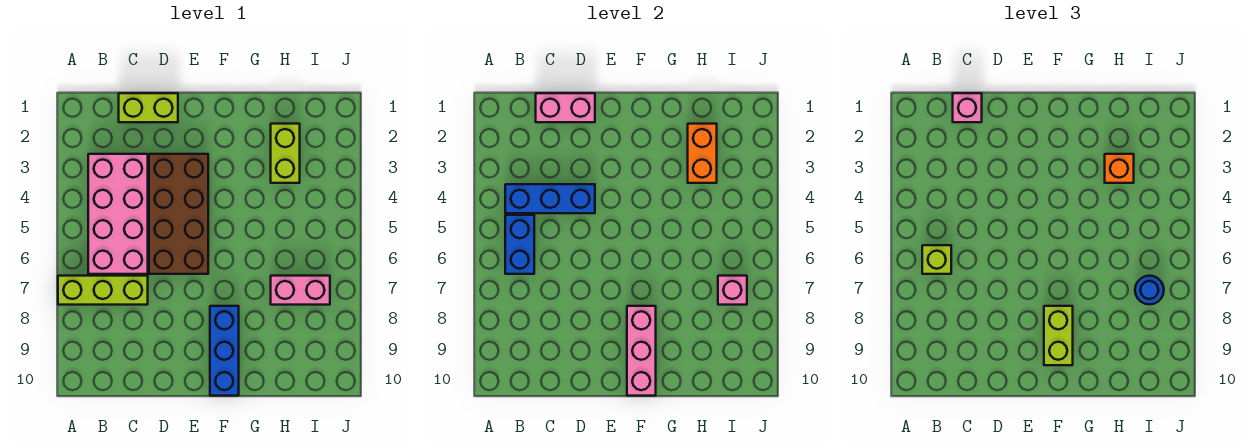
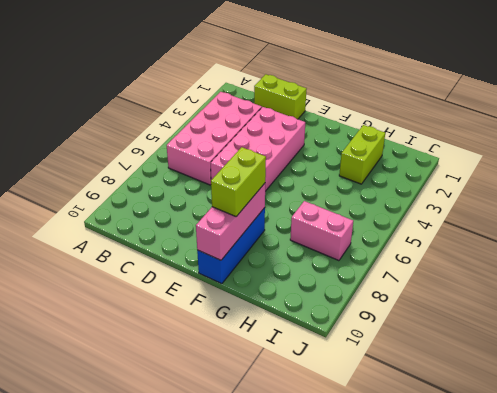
pink 2x4 brick [211,107,305,191] -> brown 2x4 brick [149,154,208,274]
none -> lime 1x3 brick [58,276,148,305]
none -> blue 1x3 brick [505,184,595,213]
none -> blue 1x2 brick [505,215,534,274]

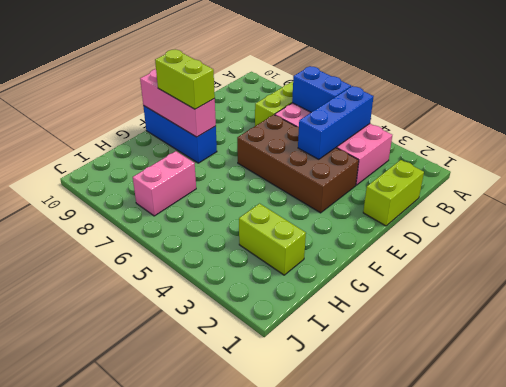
none -> pink 1x2 brick [536,93,595,122]
none -> orange 1x2 brick [688,124,717,183]
none -> pink 1x1 brick [718,276,747,305]

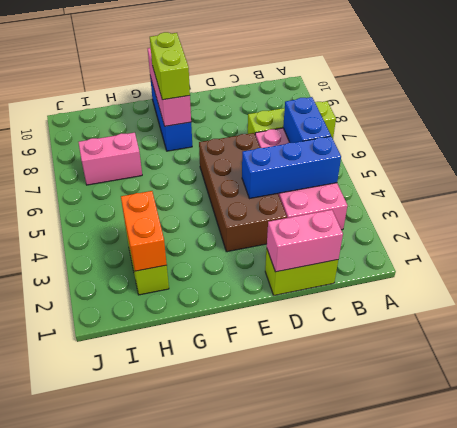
none -> pink 1x1 brick [718,276,747,305]
none -> lime 1x1 brick [922,245,951,274]
none -> pink 1x1 brick [953,93,982,122]

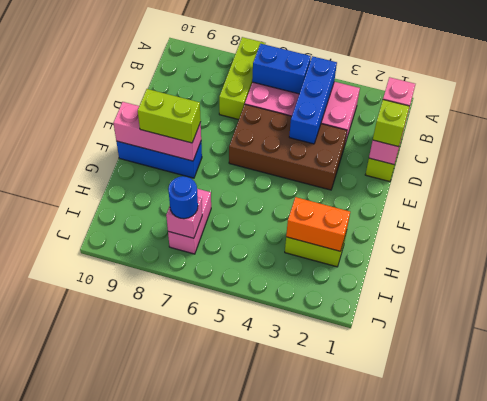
lime 1x1 brick [373,100,409,147] -> lime 1x1 brick moved to [922,245,951,274]
none -> orange 1x1 brick [1105,154,1134,183]

